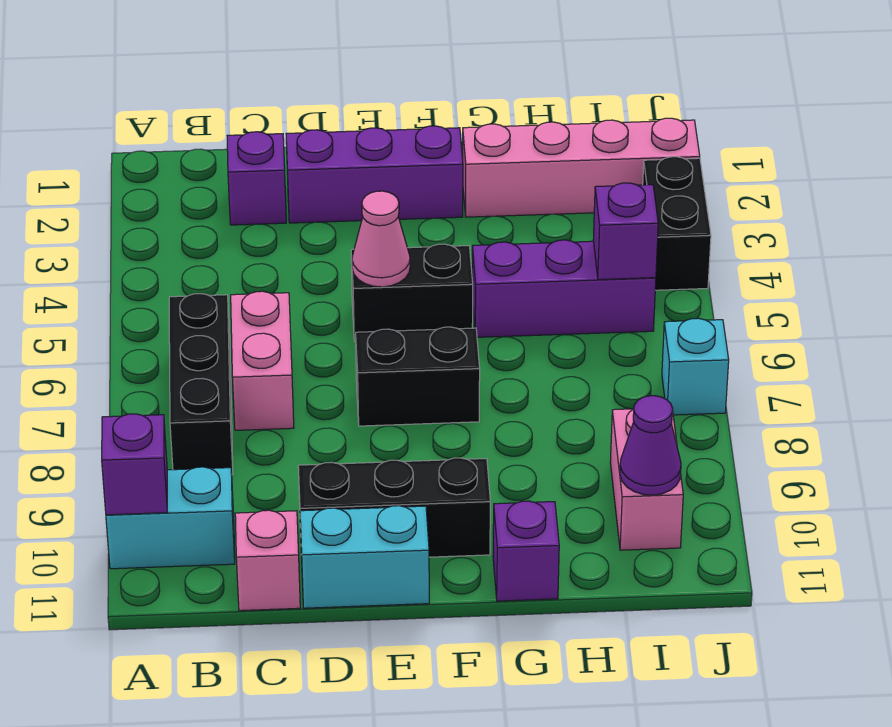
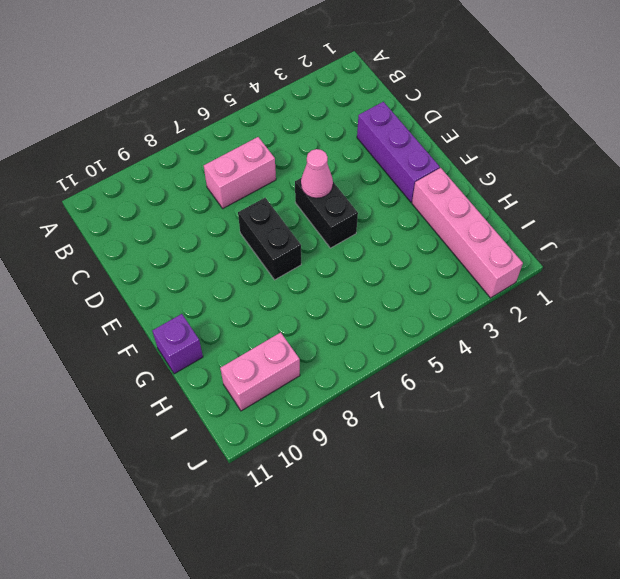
none -> cyan 1x2 brick [106,467,235,569]
none -> black 1x3 brick [169,294,233,474]
none -> purple 1x1 brick [227,132,286,225]

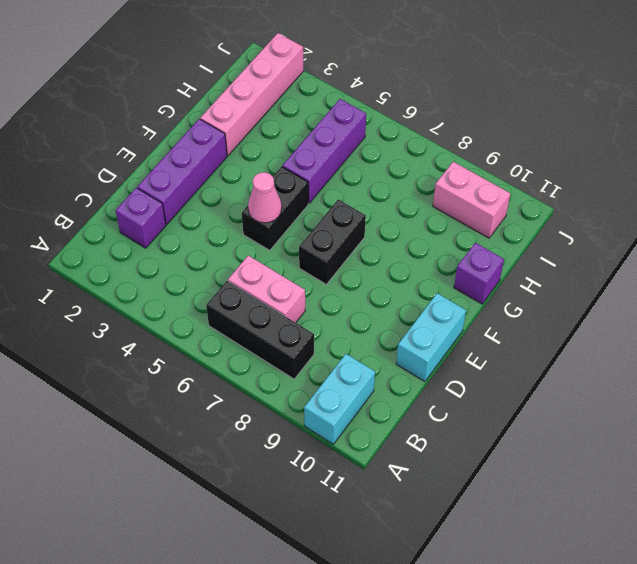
none -> pink 1x1 brick [235,510,300,611]
none -> black 1x3 brick [298,458,490,557]
none -> black 1x2 brick [643,157,711,290]

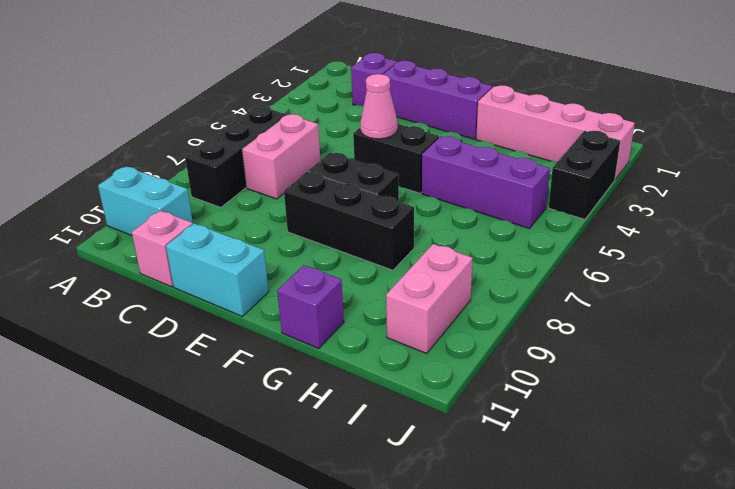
black 1x3 brick [284,172,414,270] -> black 1x3 brick moved to [298,458,490,557]
none -> cyan 1x1 brick [662,318,729,415]
none -> purple 1x1 brick [102,414,167,515]
none -> purple 1x1 brick [593,183,658,280]

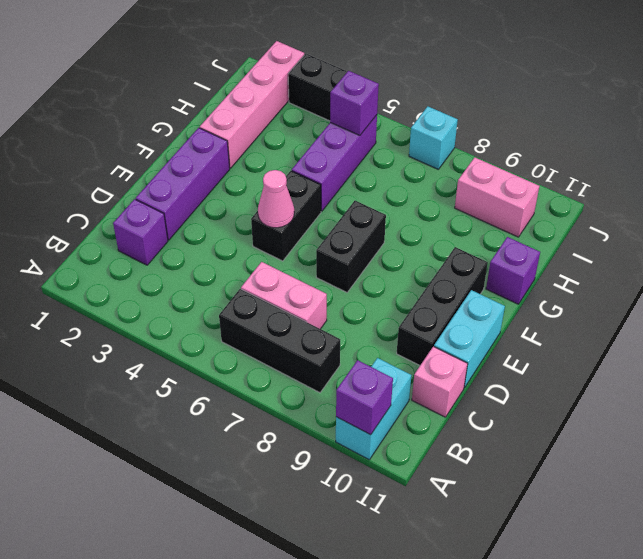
none -> purple 1x1 cone [620,396,681,495]

